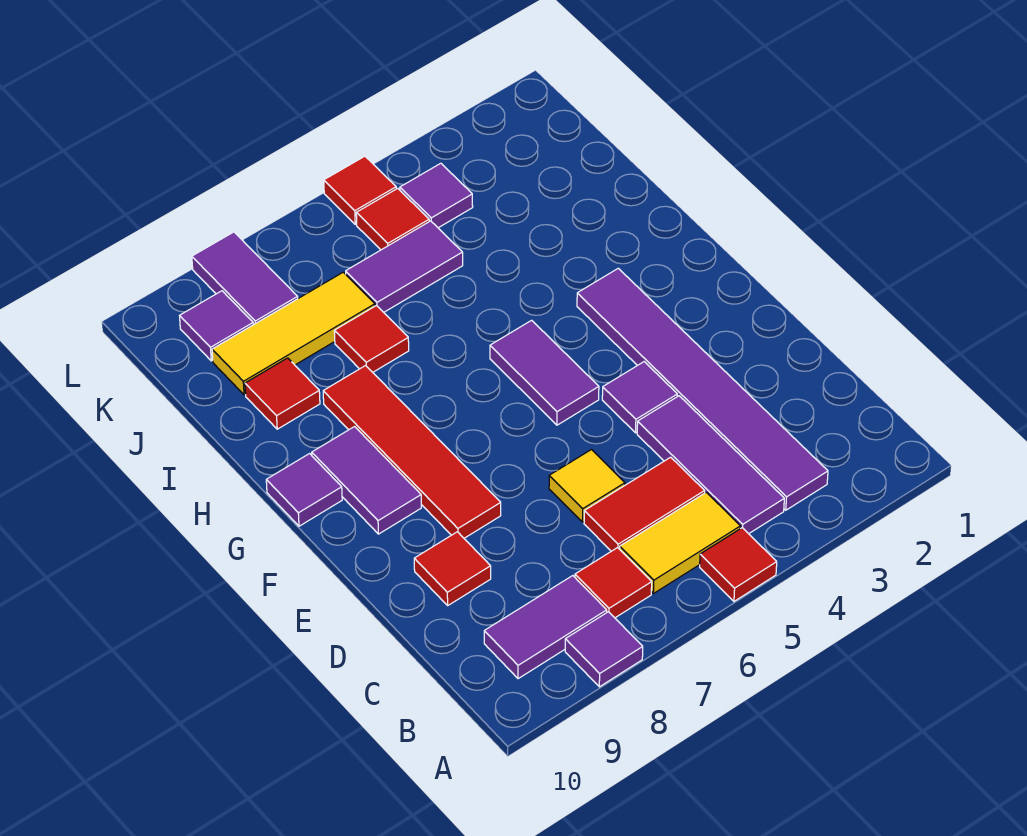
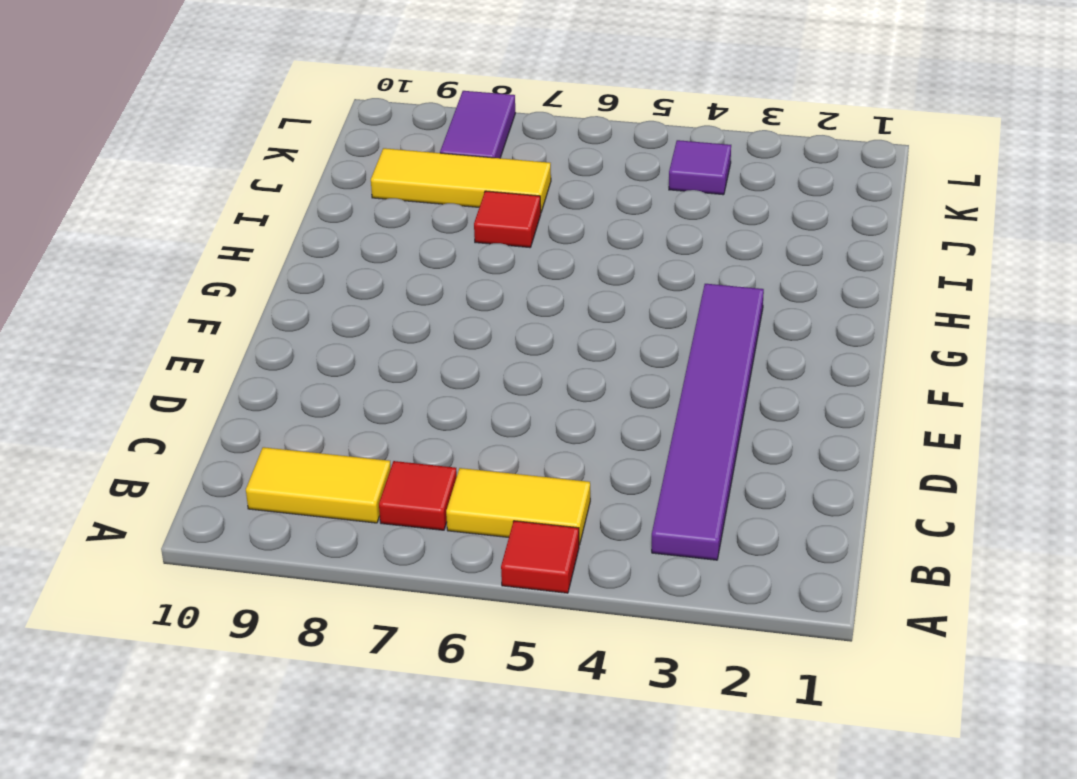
yellow 1x2 tile [246,447,391,523] -> purple 1x2 tile [484,576,607,679]
none -> purple 1x1 tile [565,612,643,687]
none -> purple 1x3 tile [637,396,784,534]
none -> red 1x2 tile [584,457,705,551]

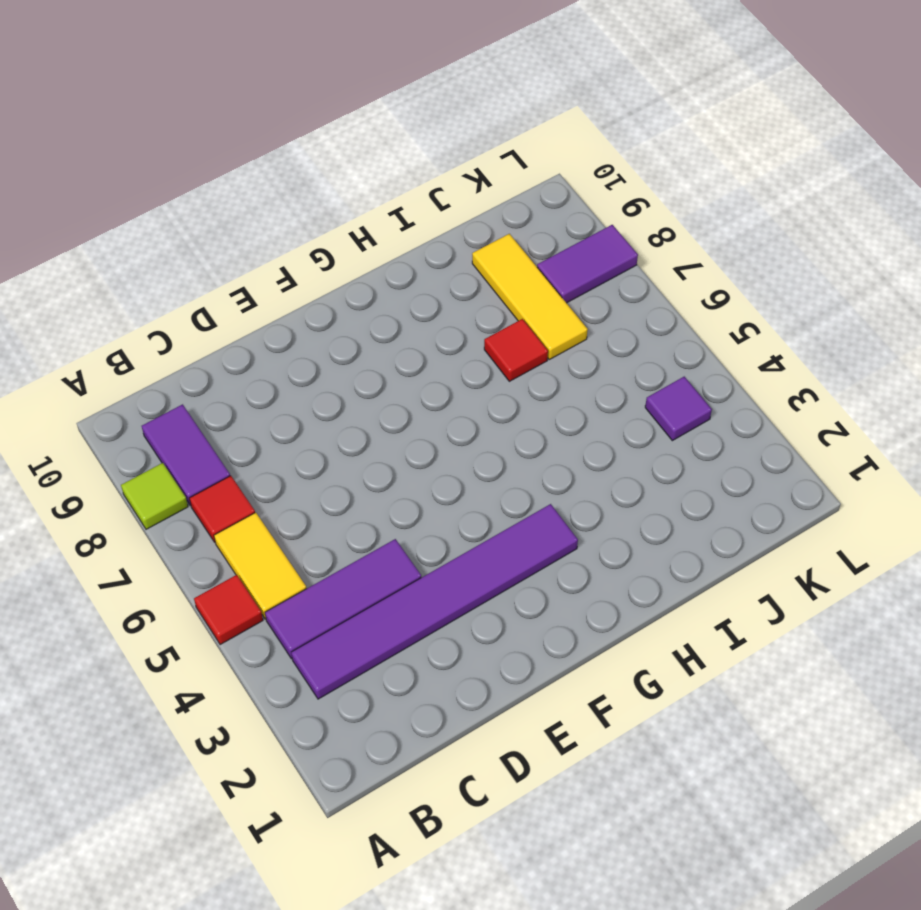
lime 1x1 tile [121,463,188,529] -> purple 1x1 tile [565,612,643,687]
none -> red 1x2 tile [584,457,705,551]
none -> yellow 1x1 tile [549,450,625,522]
none -> red 1x1 tile [414,532,491,605]

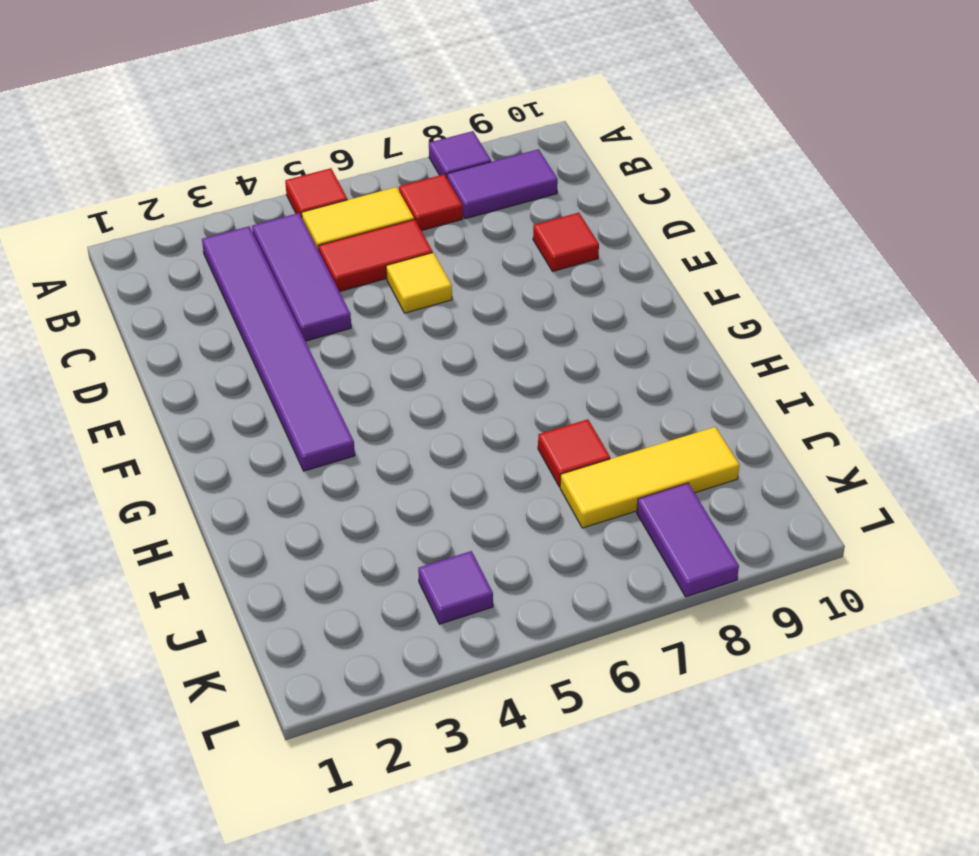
none -> purple 1x1 tile [602,362,677,433]
none -> red 1x4 tile [323,366,501,538]
none -> purple 1x2 tile [490,320,599,425]

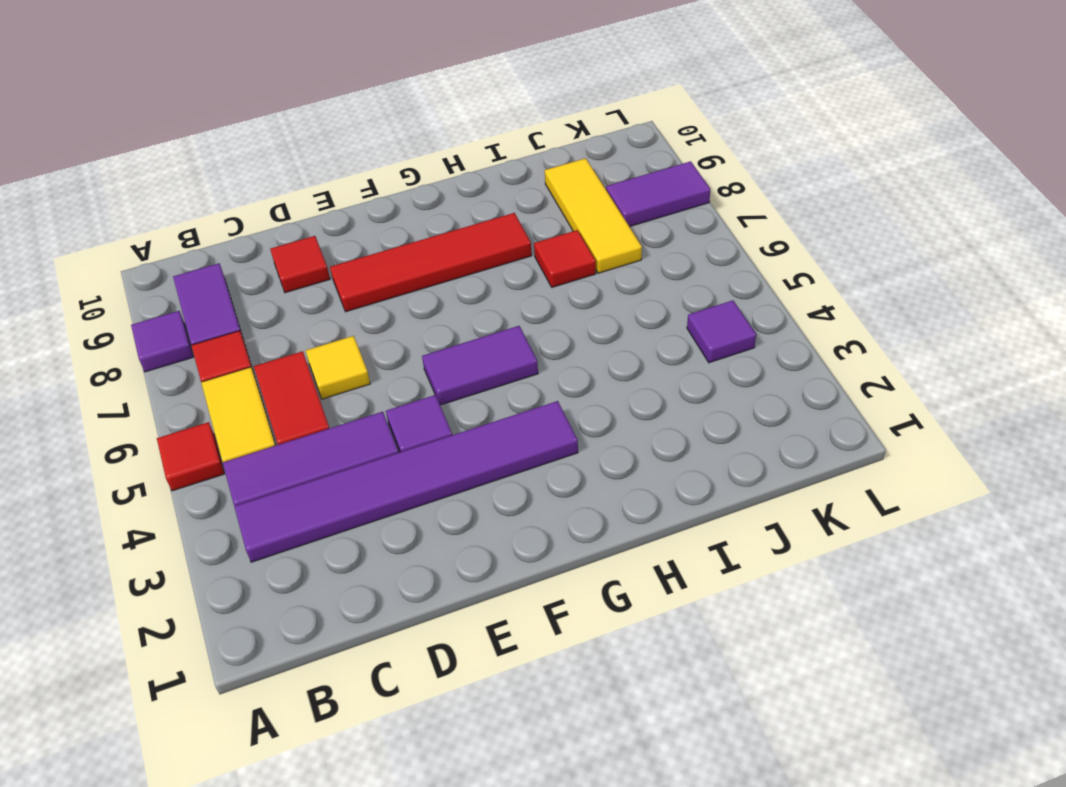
none -> purple 1x2 tile [312,427,421,534]
none -> purple 1x1 tile [266,454,342,526]
none -> red 1x1 tile [245,358,320,429]

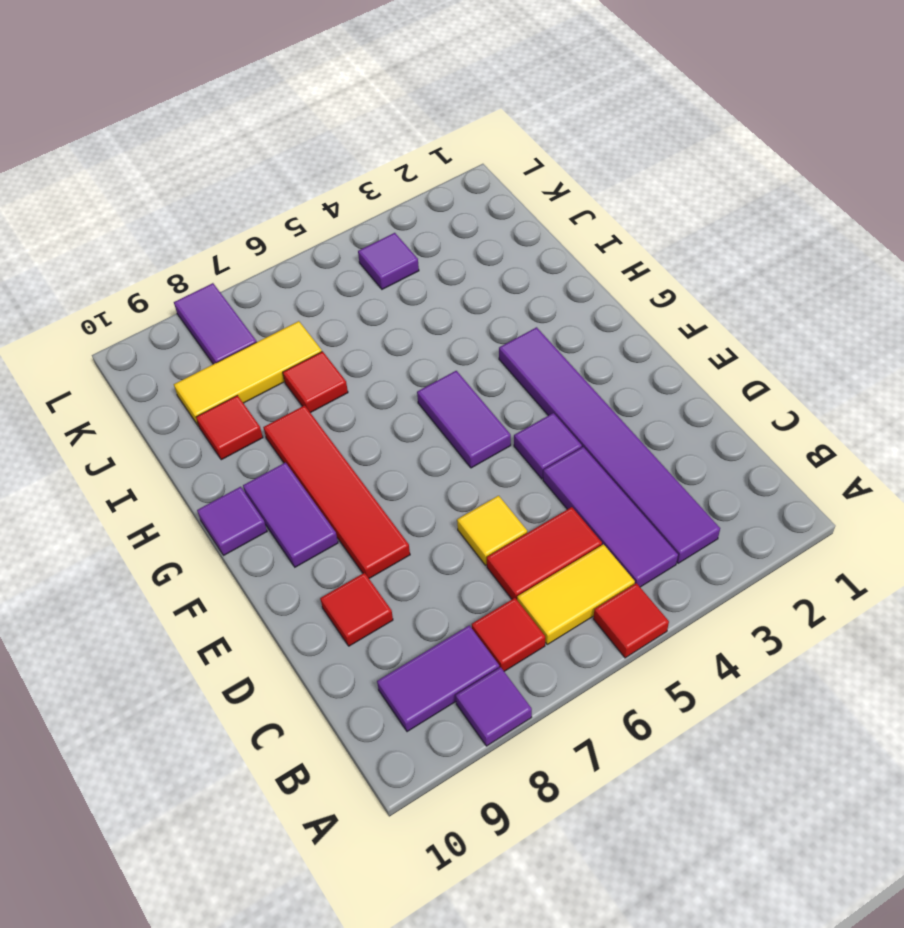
none -> purple 1x2 tile [346,221,463,312]
none -> red 1x1 tile [356,188,429,250]
none -> purple 1x1 tile [180,291,253,361]

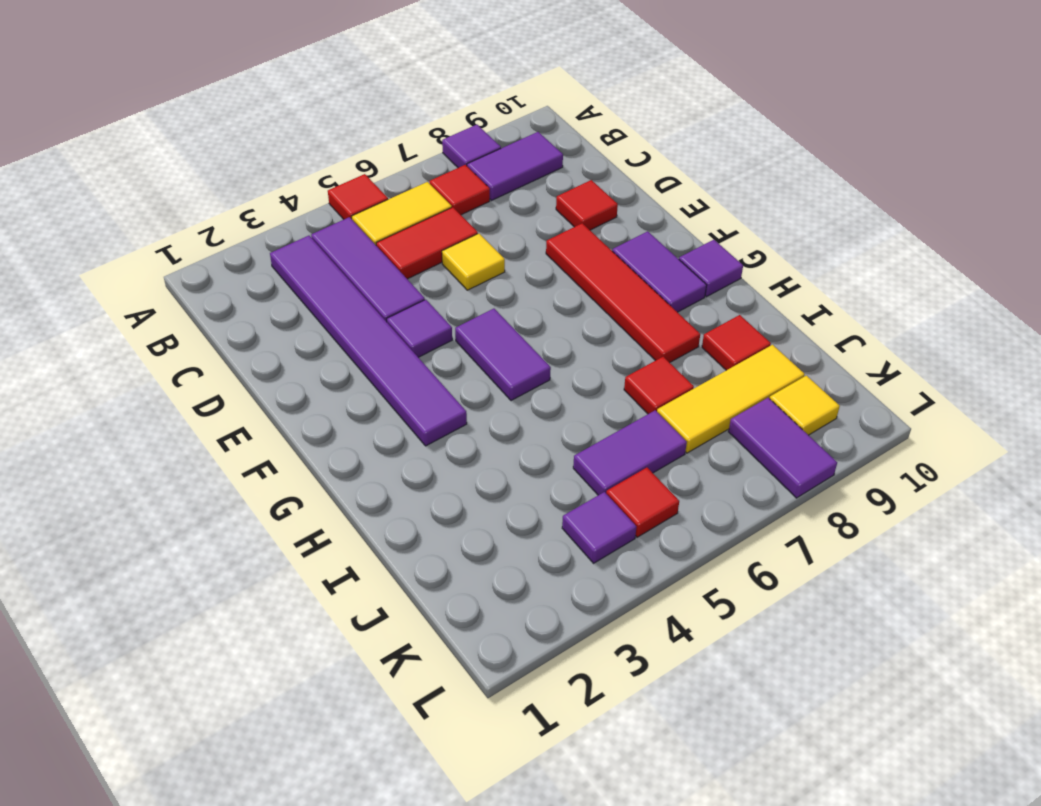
yellow 1x1 tile [770,376,840,435] -> purple 1x1 tile [180,291,253,361]
none -> red 1x1 tile [324,156,396,224]

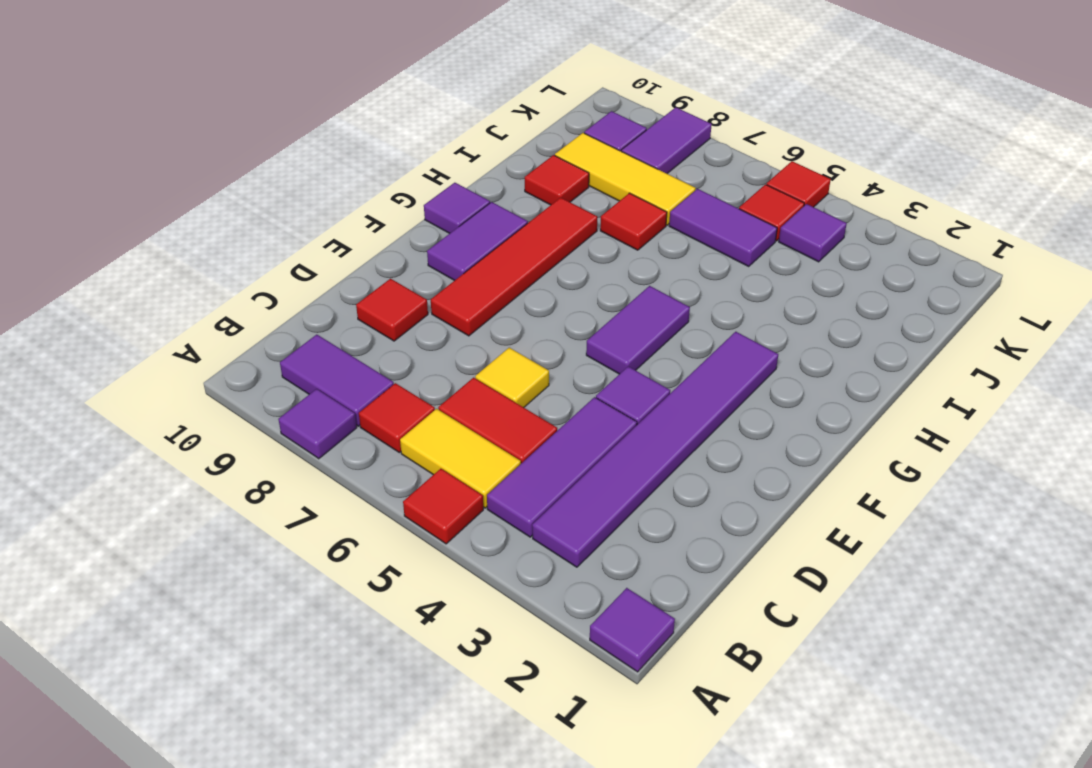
purple 1x1 tile [590,588,675,672] -> none

